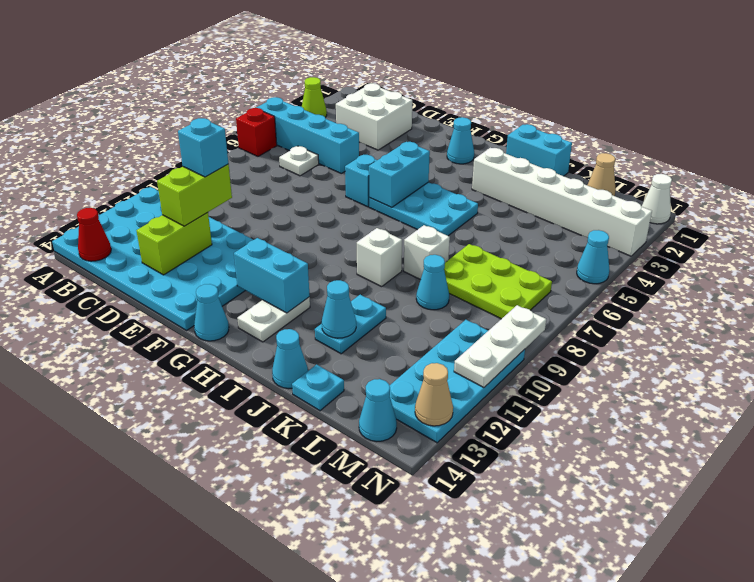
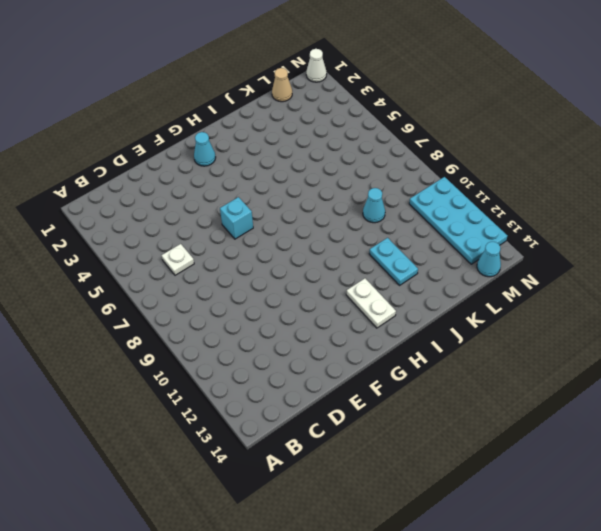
none -> lime 1x1 cone [302,77,327,117]
none -> cyan 1x4 brick [257,97,359,173]
none -> red 1x1 brick [236,108,277,156]
none -> cyan 4x6 plate [52,187,253,330]

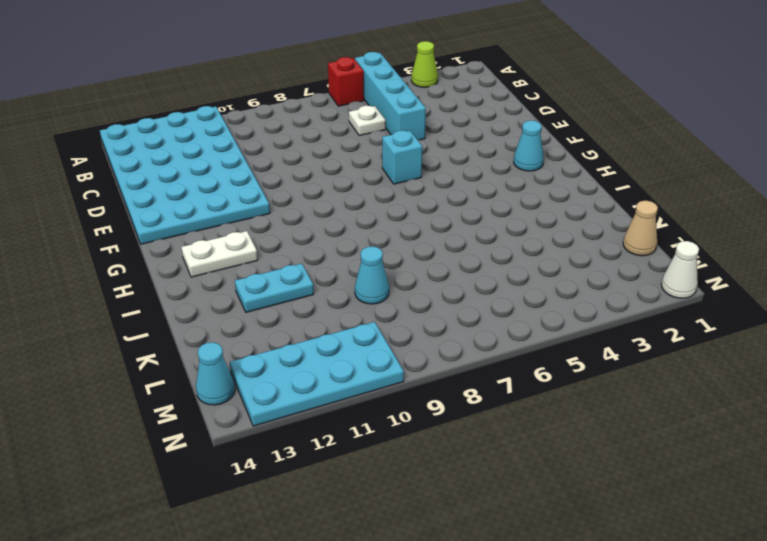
none -> white 2x2 brick [336,83,412,150]
none -> cyan 2x3 plate [369,182,478,236]
none -> cyan 1x1 cone [194,284,229,341]
none -> cyan 1x2 brick [506,124,572,176]

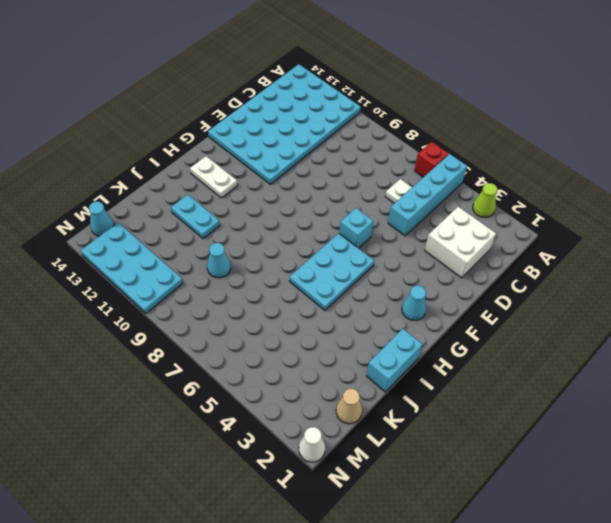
none -> cyan 1x1 cone [194,284,229,341]
none -> white 1x6 brick [472,148,652,256]
none -> white 1x1 brick [357,228,402,287]
none -> white 1x1 brick [404,225,450,280]

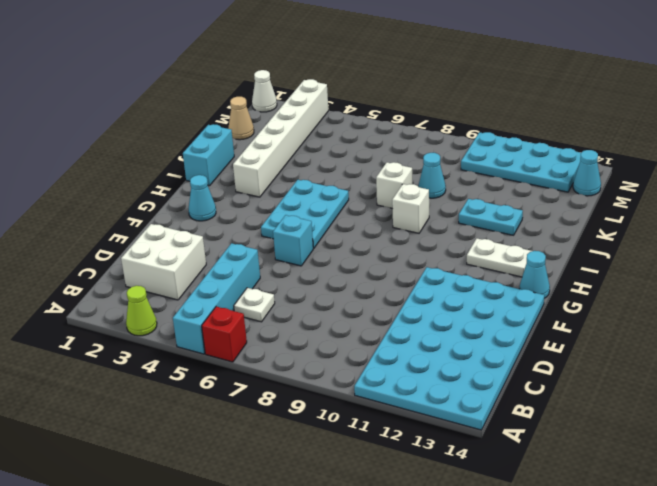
none -> cyan 1x1 cone [272,329,308,389]
none -> lime 2x3 plate [444,244,552,319]
none -> cyan 1x1 plate [292,365,344,411]
none -> cyan 1x1 cone [577,230,609,284]

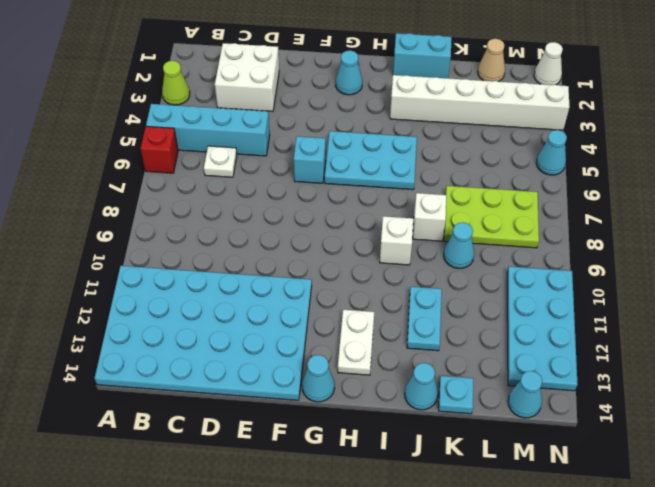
none -> red 1x1 cone [77,208,111,261]
none -> lime 1x2 brick [136,213,212,275]
none -> cyan 1x2 brick [369,142,430,208]
none -> cyan 1x2 brick [234,238,310,313]

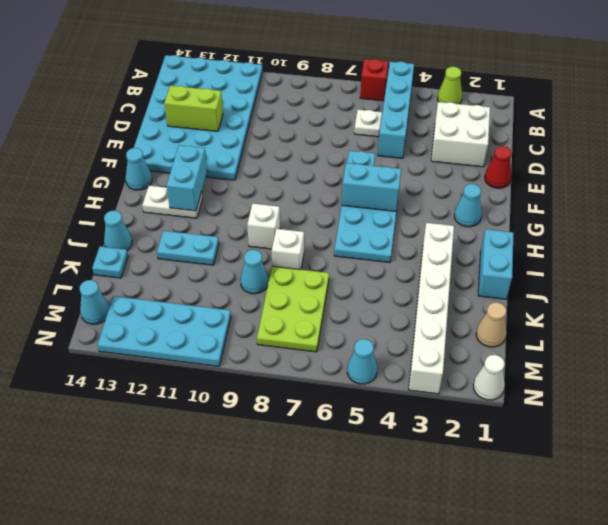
red 1x1 cone [485,146,512,188] -> red 1x1 cone moved to [77,208,111,261]
none -> cyan 1x1 cone [322,280,356,338]
none -> white 1x3 plate [454,305,546,388]
none -> tan 1x1 cone [415,363,453,426]
none -> lime 1x2 brick [157,164,232,226]

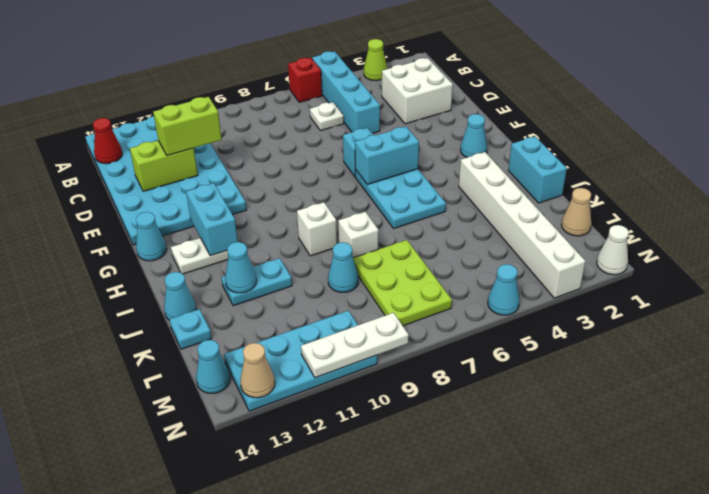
none -> cyan 1x1 brick [178,118,228,177]

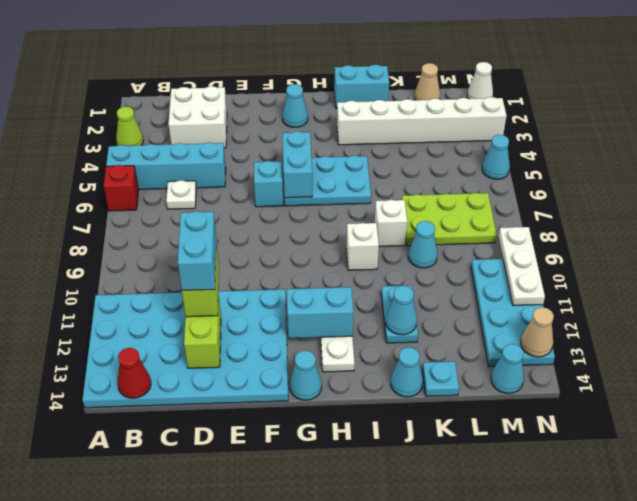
cyan 1x2 brick [178,211,216,291] -> cyan 1x1 brick [178,118,228,177]

